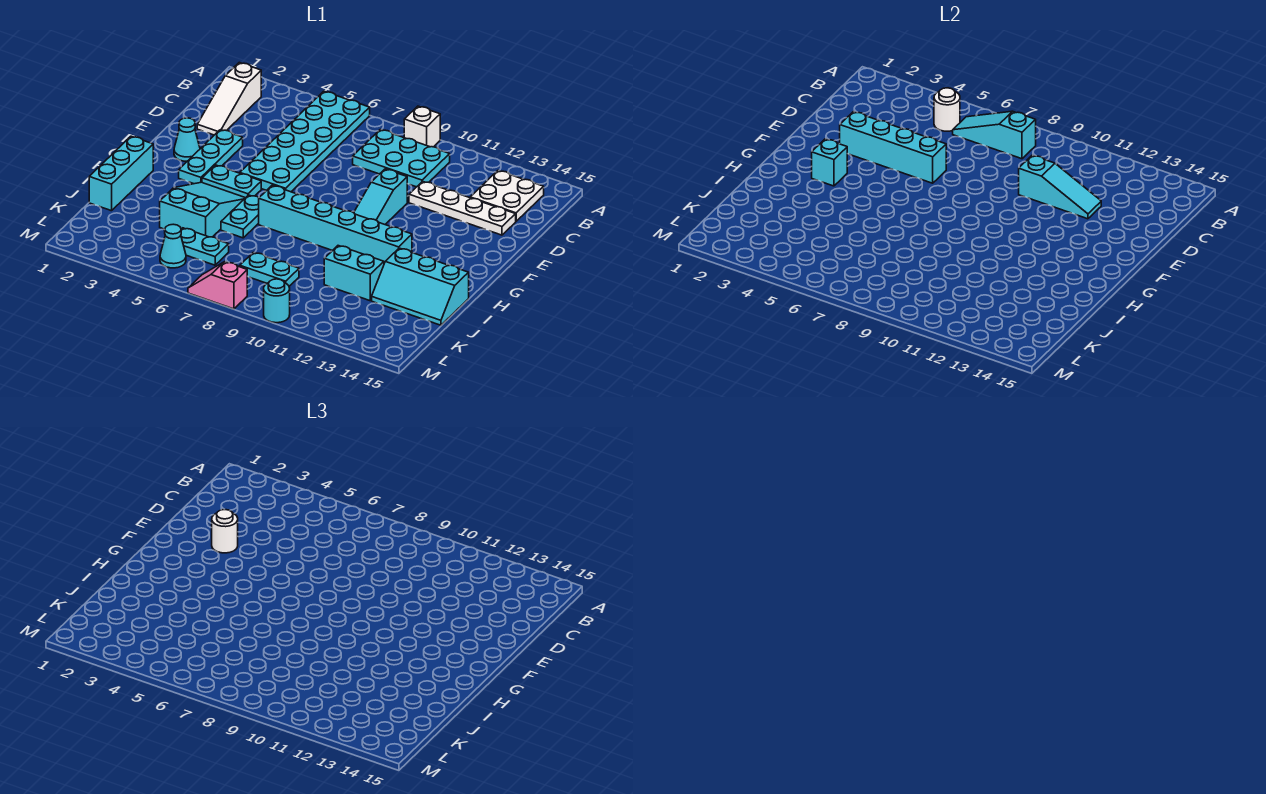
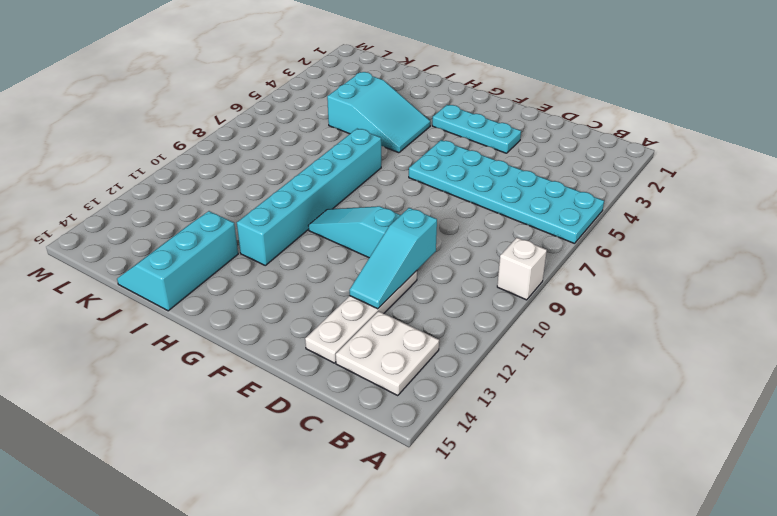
none -> white 1x3 slope [197,63,261,135]
none -> cyan 2x3 plate [353,130,450,187]
none -> cyan 1x1 cone [174,118,200,161]

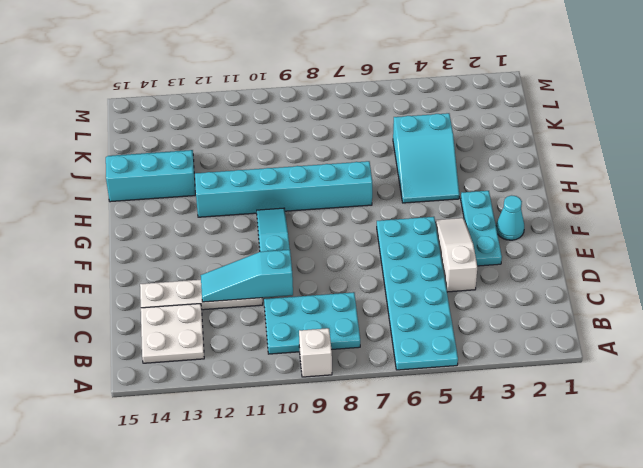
white 1x3 slope [435,218,477,292] -> white 1x3 slope moved to [197,63,261,135]
none -> cyan 1x2 plate [202,165,261,198]
none -> cyan 1x3 brick [89,136,153,211]
none -> cyan 1x2 plate [221,195,259,238]

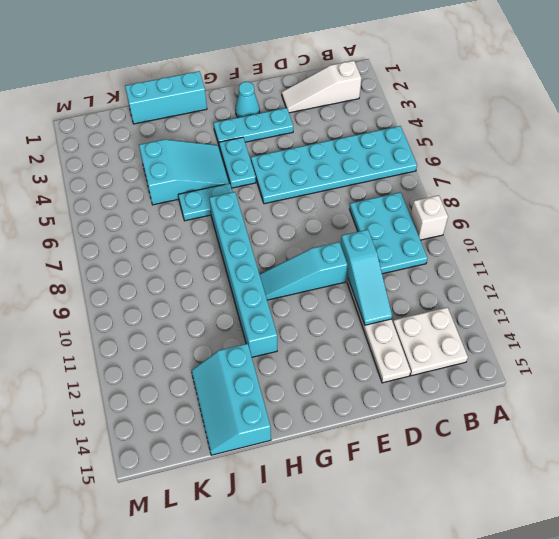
none -> cyan 1x2 brick [324,246,384,301]
none -> cyan 1x2 plate [181,228,229,265]
none -> cyan 1x2 plate [240,252,299,286]

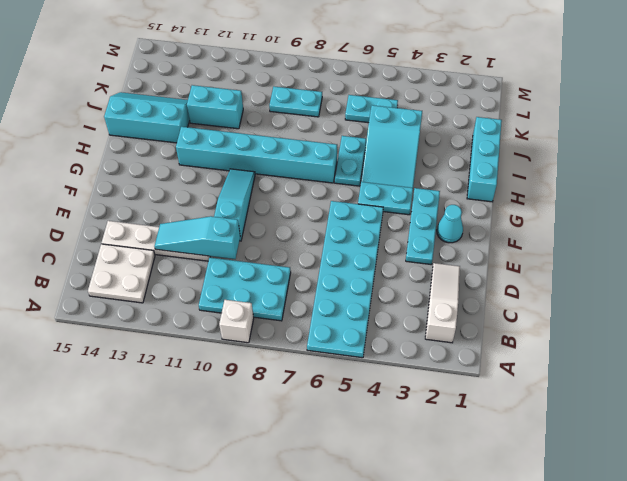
none -> cyan 1x1 cone [160,224,186,268]
none -> pink 1x2 slope [188,262,247,309]
none -> cyan 1x1 round brick [264,279,290,323]

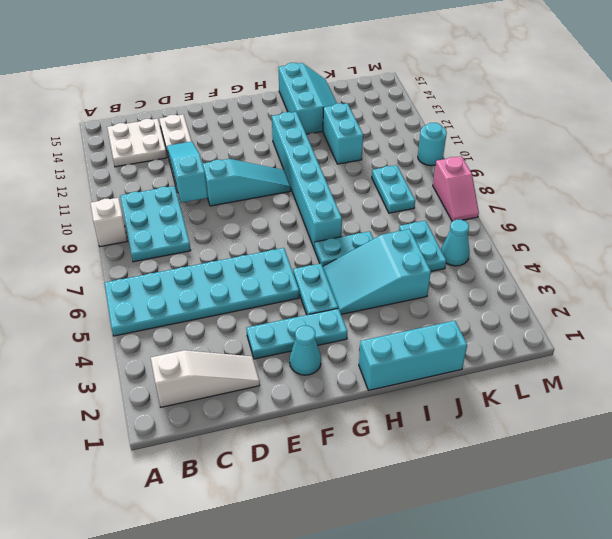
none -> white 1x1 round brick [934,88,960,131]
none -> cyan 1x3 slope [953,111,1036,159]
none -> cyan 1x4 brick [840,112,946,183]

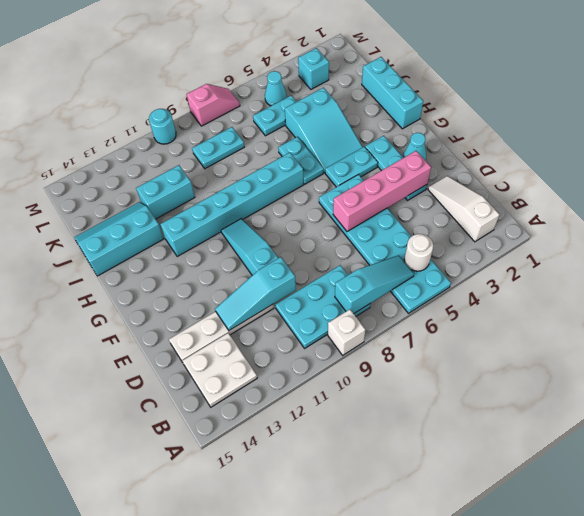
pink 1x4 brick [333,151,431,232] -> cyan 1x4 brick [840,112,946,183]
cyan 1x1 brick [298,48,329,89] -> cyan 1x1 brick moved to [812,139,847,186]
none -> white 1x1 round brick [212,509,238,553]

